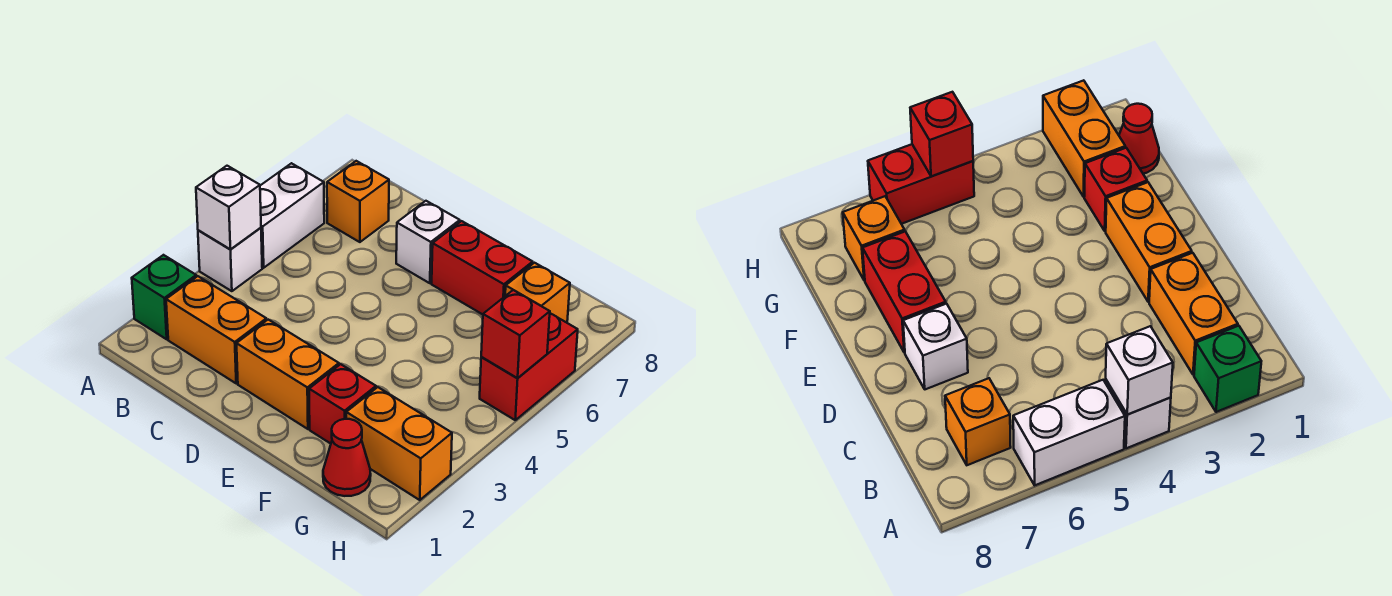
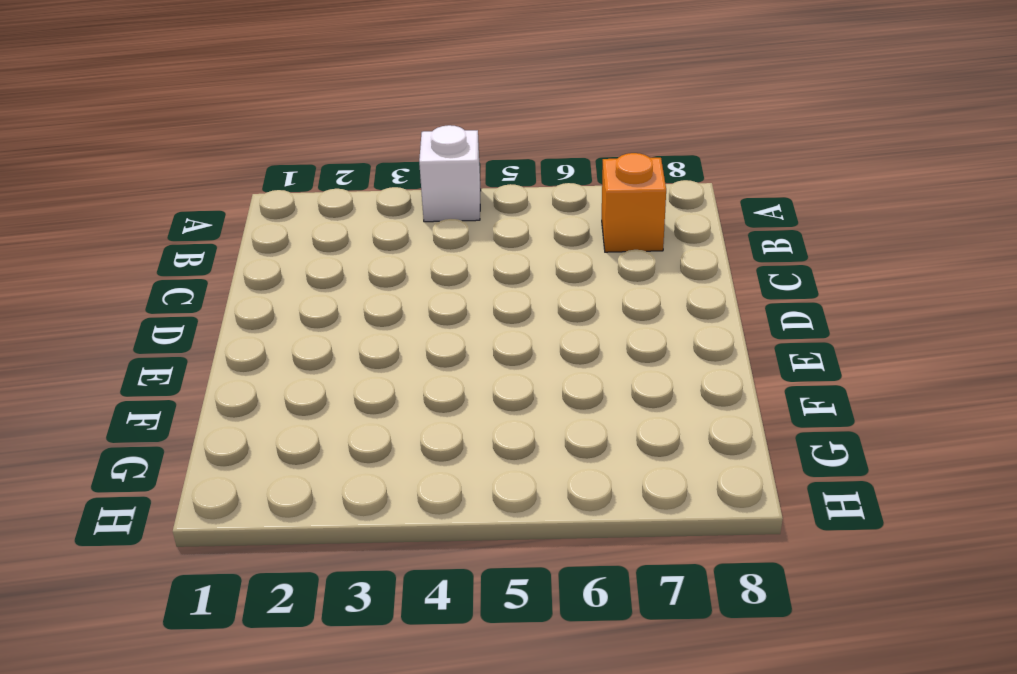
none -> green 1x1 brick [132,255,196,339]
none -> white 1x2 brick [260,163,324,268]
none -> orange 1x2 brick [166,276,266,383]

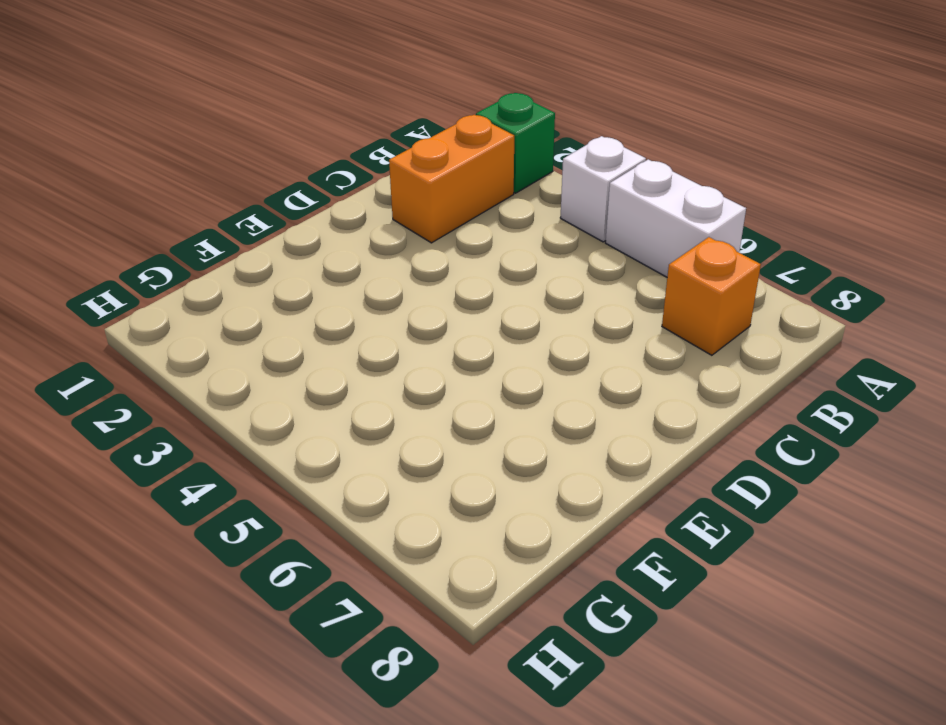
none -> orange 1x2 brick [237,320,339,429]
none -> white 1x1 brick [396,201,460,283]
none -> red 1x2 brick [432,221,533,314]

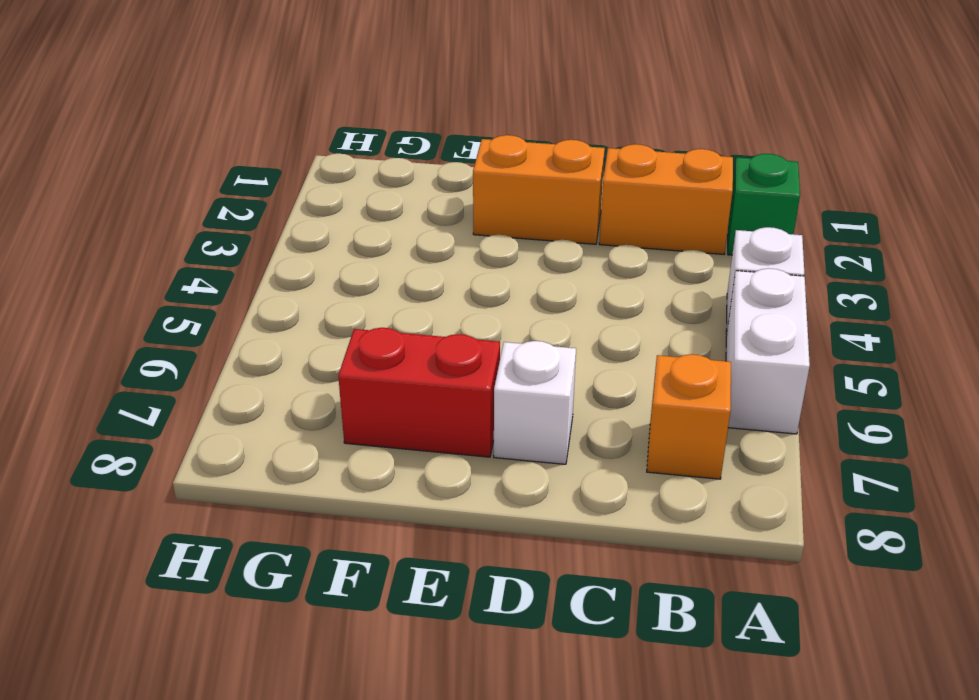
none -> red 1x1 brick [309,364,376,444]
none -> red 1x1 cone [323,419,371,496]
none -> orange 1x2 brick [346,387,452,500]

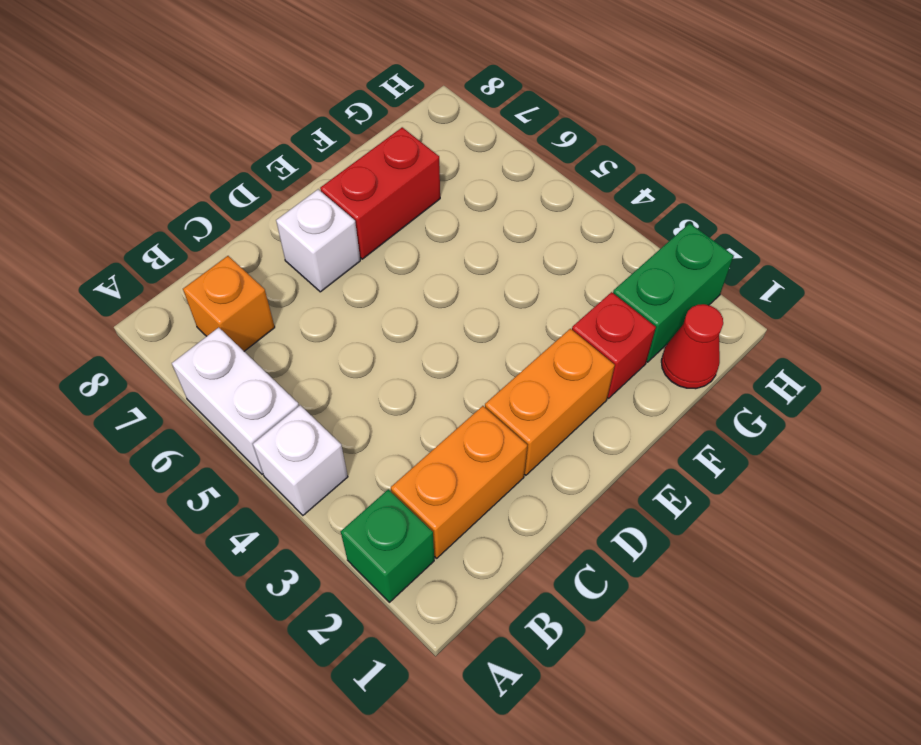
green 1x2 brick [613,223,734,362] -> orange 1x2 brick [346,387,452,500]
none -> orange 1x1 brick [505,263,570,323]
none -> red 1x2 brick [480,313,578,420]
none -> white 1x1 brick [196,166,261,250]

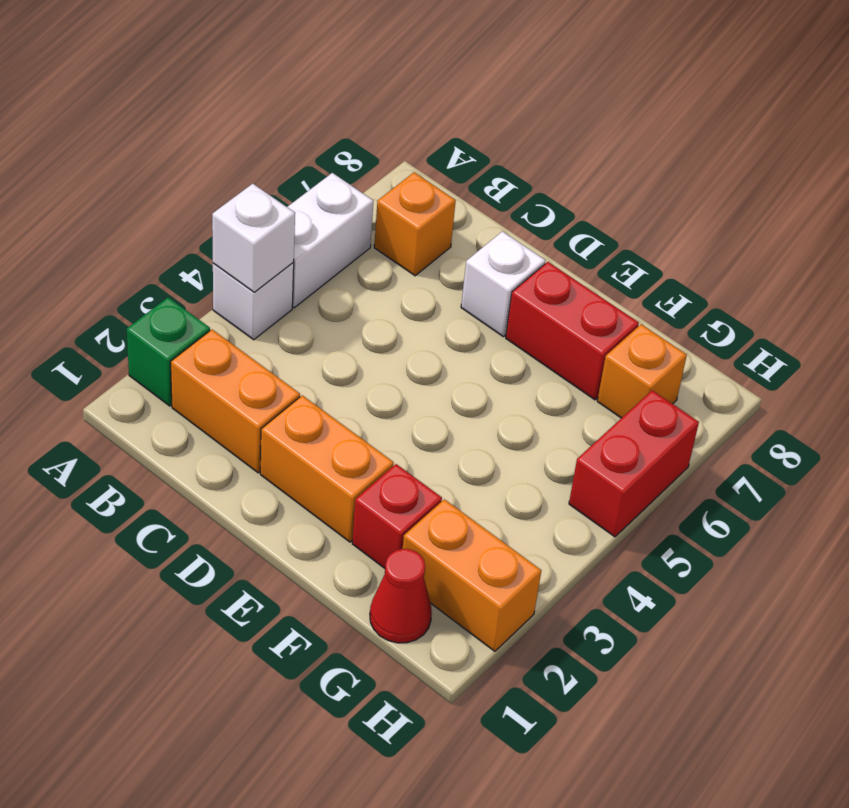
none -> red 1x1 brick [481,290,550,378]

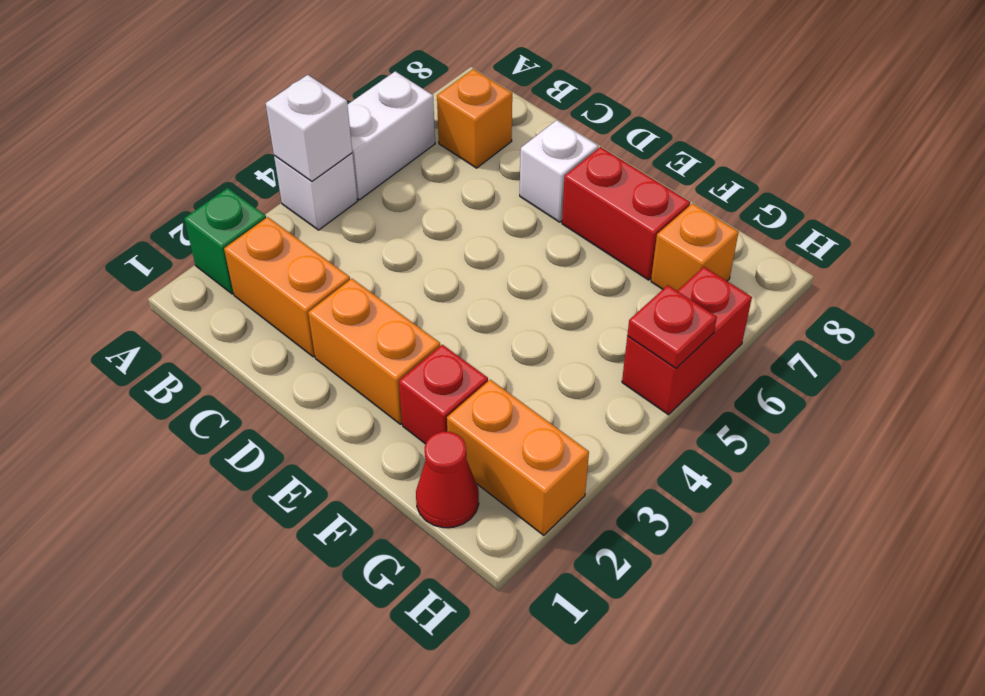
red 1x1 plate [627,285,717,368] -> red 1x1 brick [481,290,550,378]

